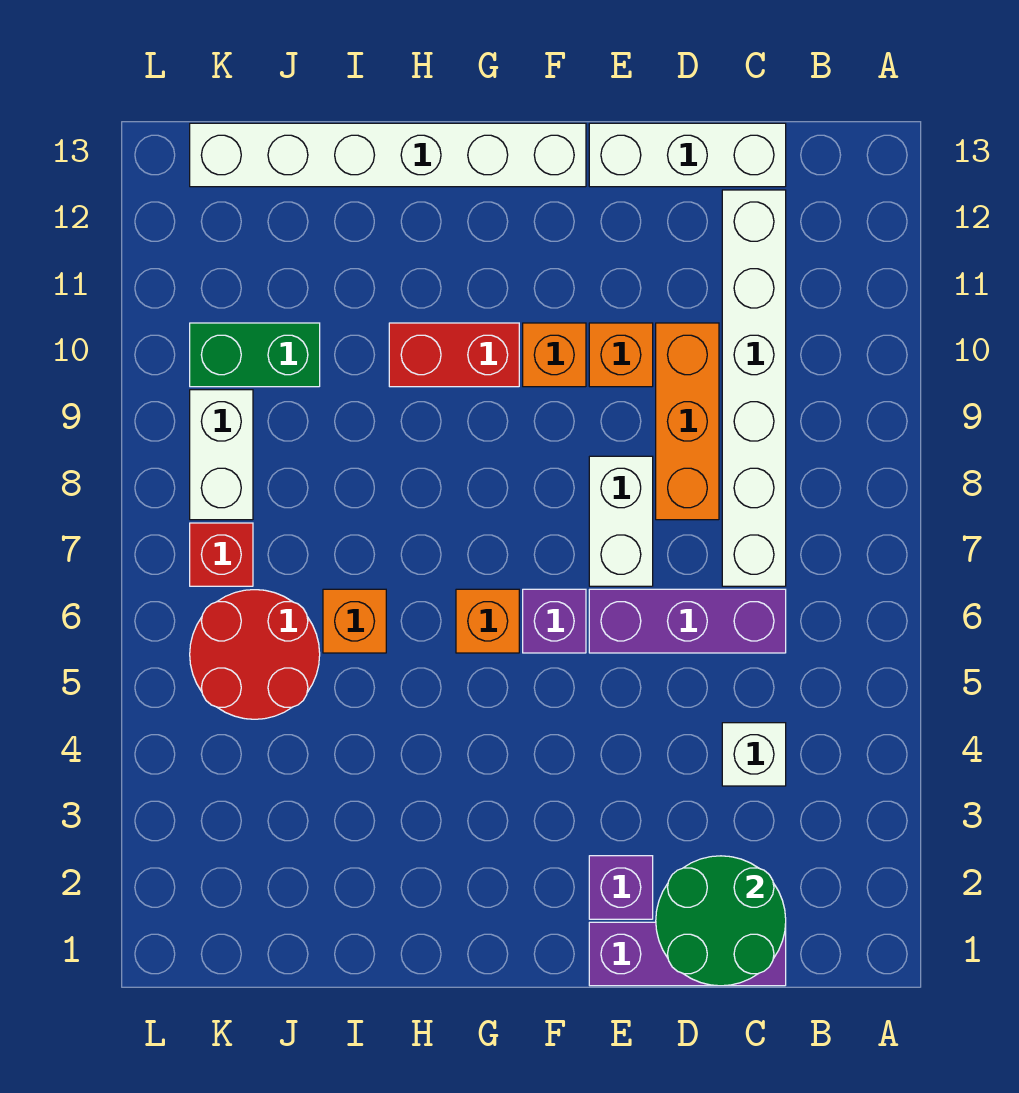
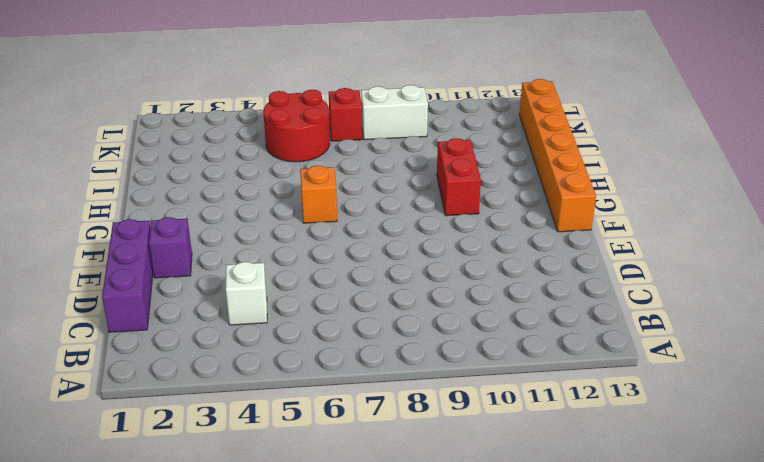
orange 1x6 brick [519,79,596,232] -> white 1x6 brick [190,123,586,187]
none -> purple 1x3 brick [589,589,786,653]
none -> white 1x6 brick [722,190,786,586]
none -> white 1x3 brick [589,123,786,187]

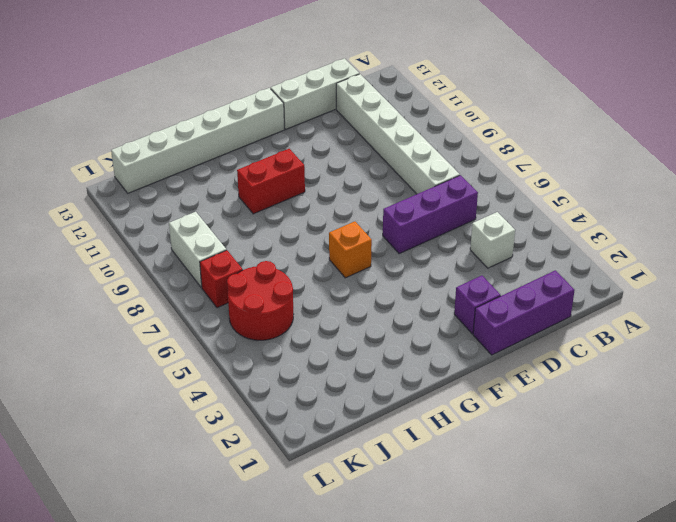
none -> orange 1x3 brick [656,323,719,520]
none -> white 1x2 brick [589,456,653,586]
none -> orange 1x1 brick [589,323,653,387]

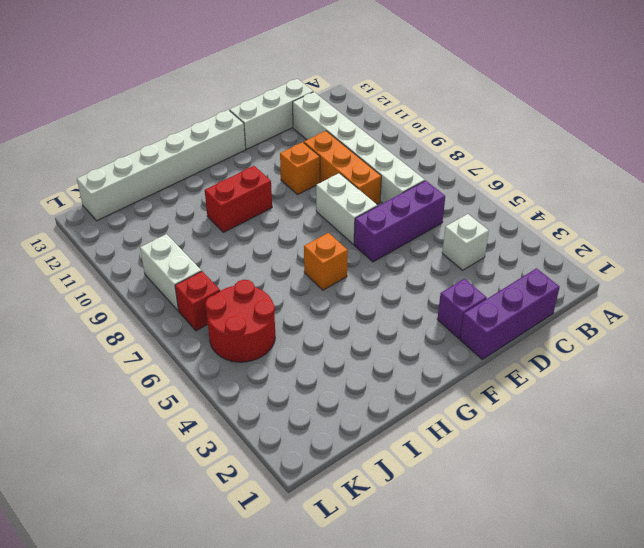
none -> purple 1x1 brick [523,589,586,653]
none -> orange 1x1 brick [523,323,586,387]
none -> orange 1x1 brick [323,589,386,653]

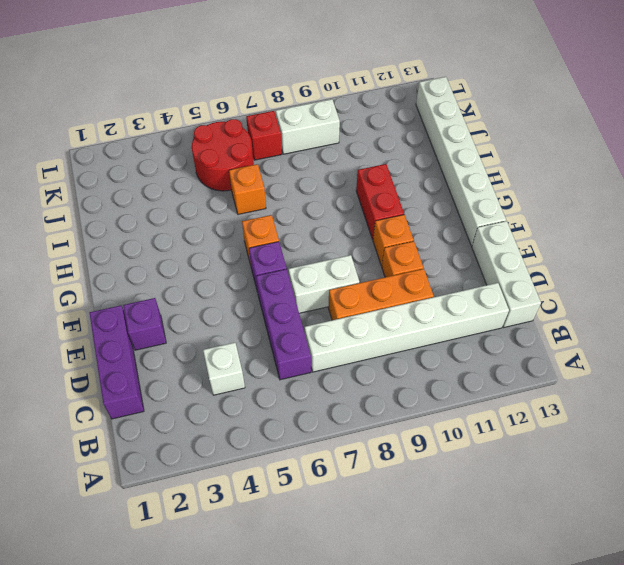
none -> green 1x2 brick [190,323,320,387]
none -> green 2x2 round brick [656,856,786,986]

